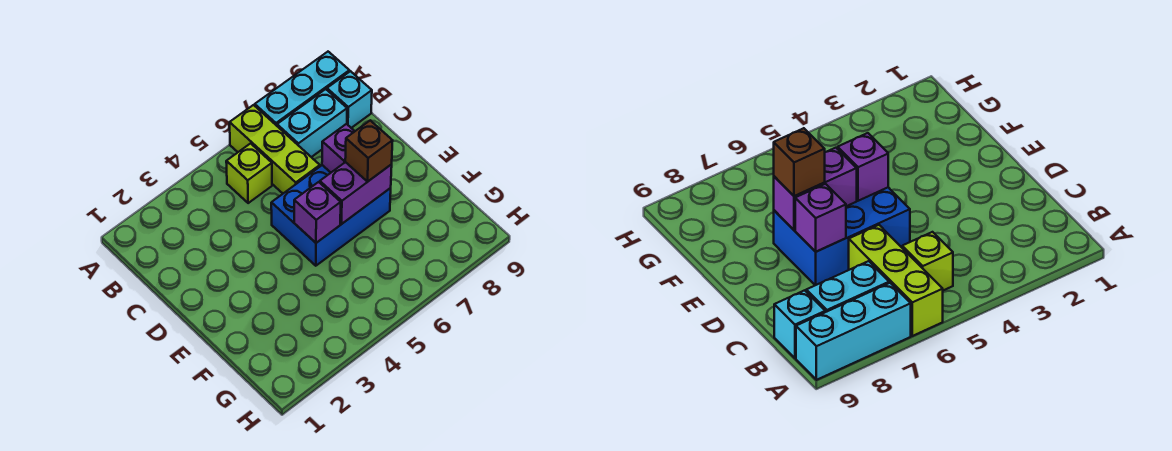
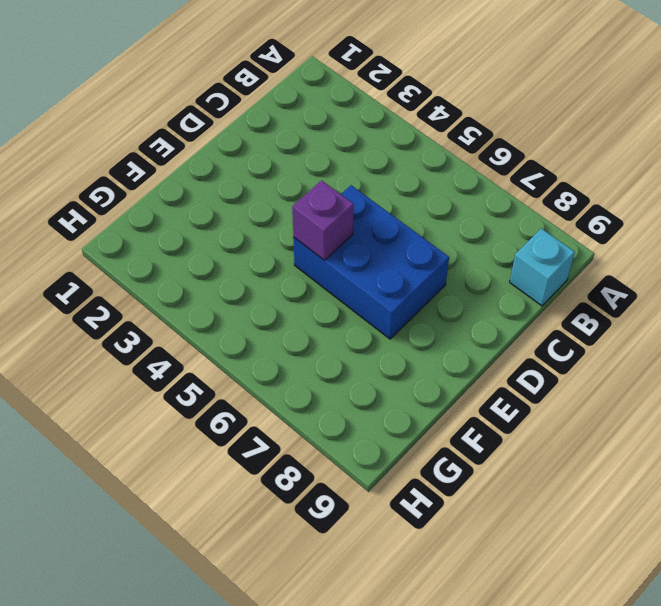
none -> lime 1x3 brick [230,105,320,193]
none -> cyan 1x3 brick [255,52,349,126]

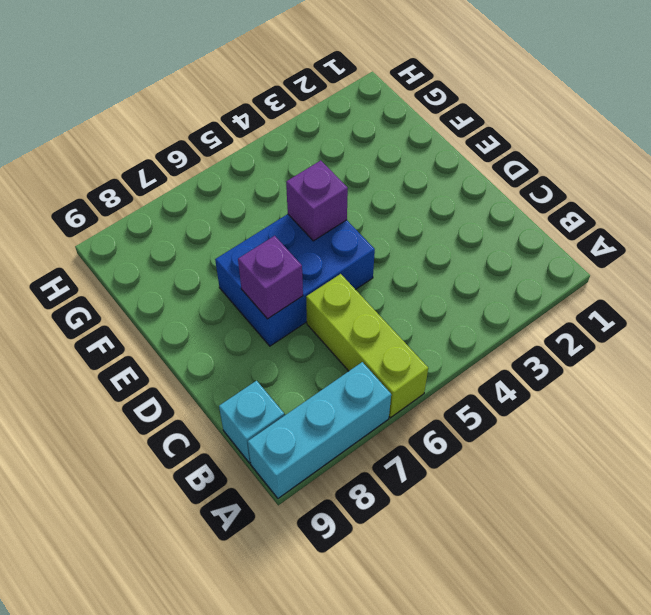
none -> lime 1x1 brick [226,143,272,203]
none -> cyan 1x2 brick [277,89,347,157]

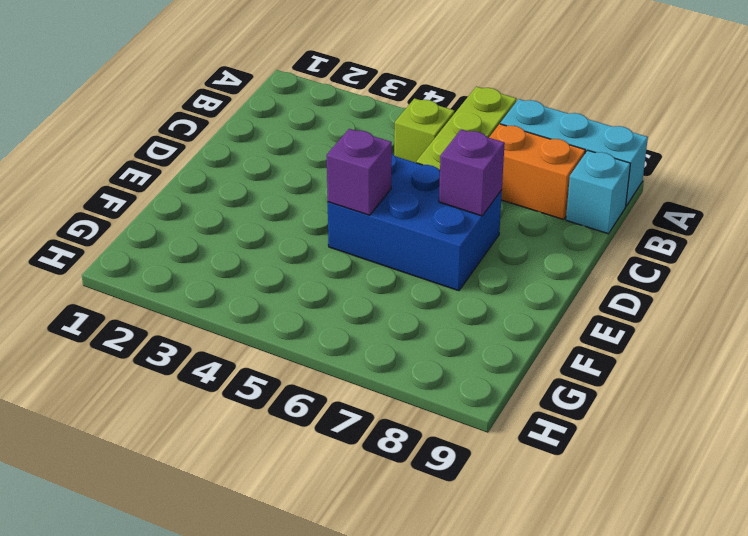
orange 1x2 brick [489,124,585,220] -> cyan 1x2 brick [277,89,347,157]
none -> purple 1x2 brick [320,162,392,224]
none -> brown 1x1 brick [345,120,393,182]

